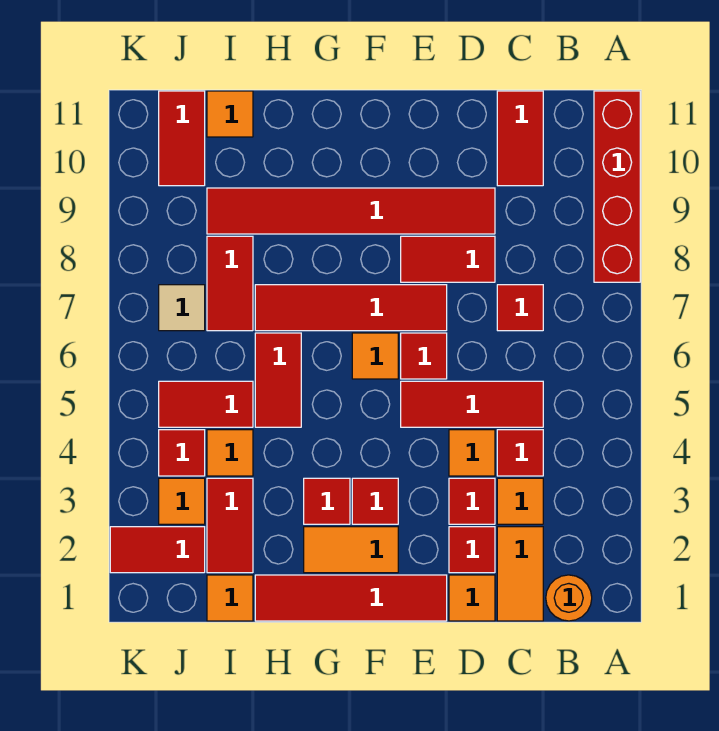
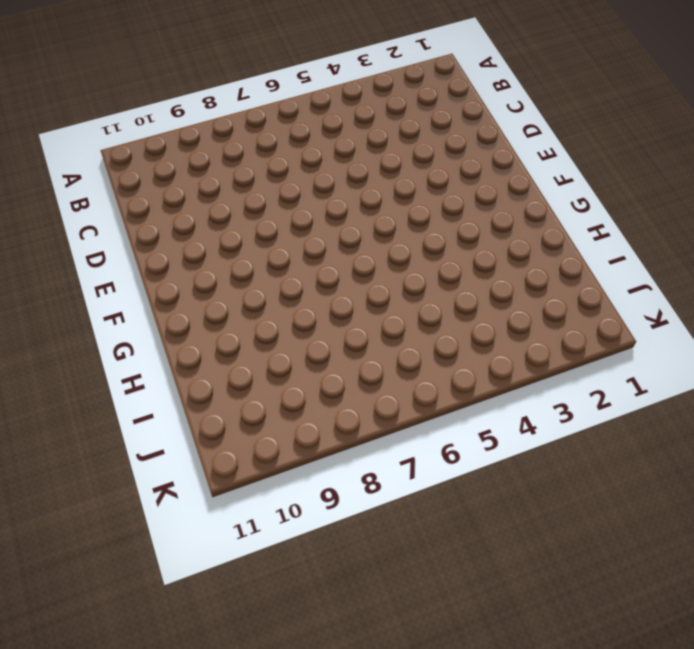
none -> red 1x4 brick [594,91,640,282]
none -> orange 1x1 round brick [546,575,592,621]
none -> orange 1x2 tile [497,527,543,621]
none -> orange 1x1 tile [497,478,543,524]

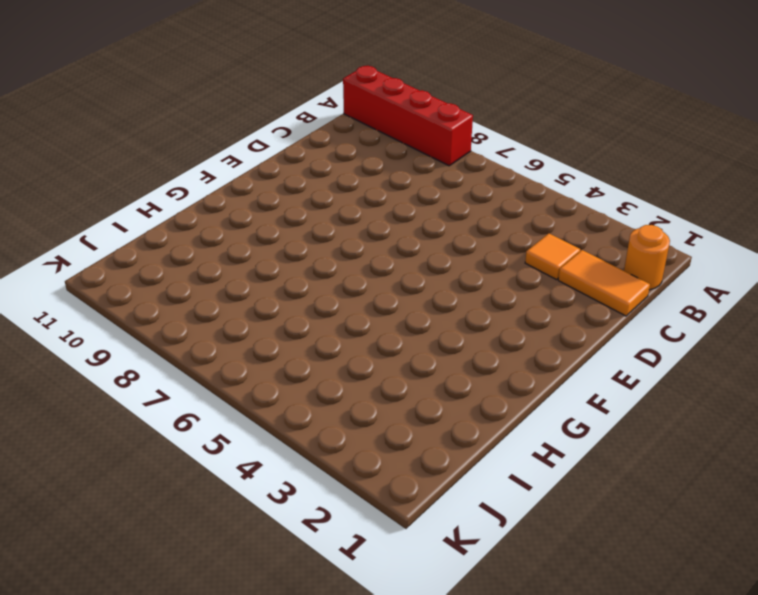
none -> red 1x1 tile [497,430,543,476]
none -> red 1x3 tile [401,381,543,427]
none -> red 1x1 tile [497,285,543,331]
none -> red 1x2 tile [497,91,543,186]

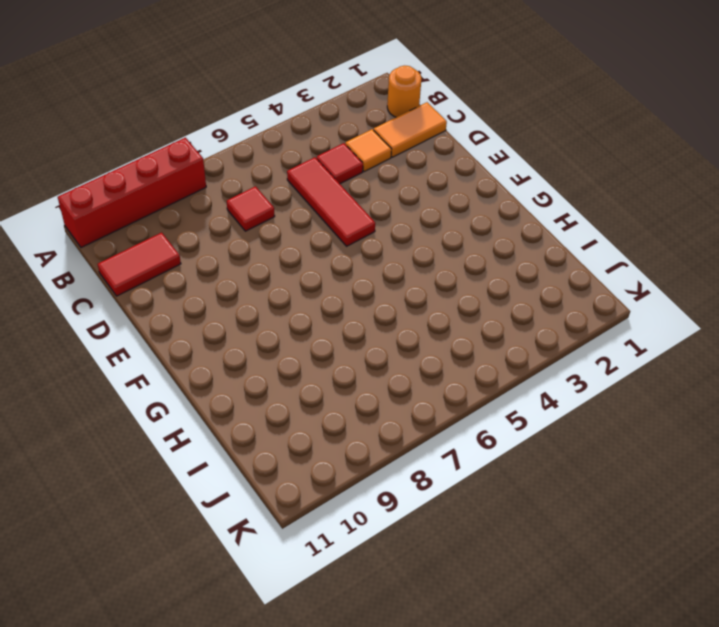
none -> orange 1x1 tile [449,575,495,621]
none -> red 1x1 tile [449,527,495,573]
none -> red 1x1 tile [449,478,495,524]
none -> orange 1x1 tile [449,430,495,476]

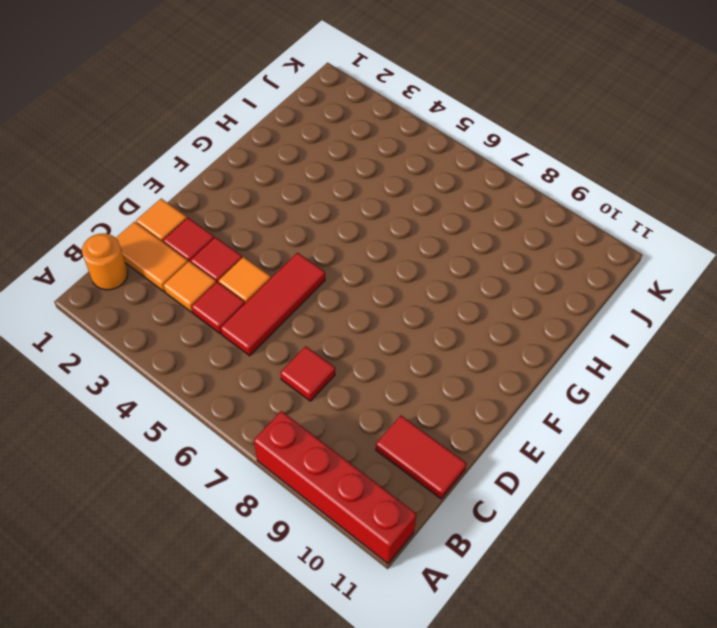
none -> red 1x2 tile [401,236,495,282]
none -> red 1x6 tile [207,188,495,234]
none -> red 1x4 tile [255,575,447,621]
none -> red 1x1 tile [401,333,447,379]

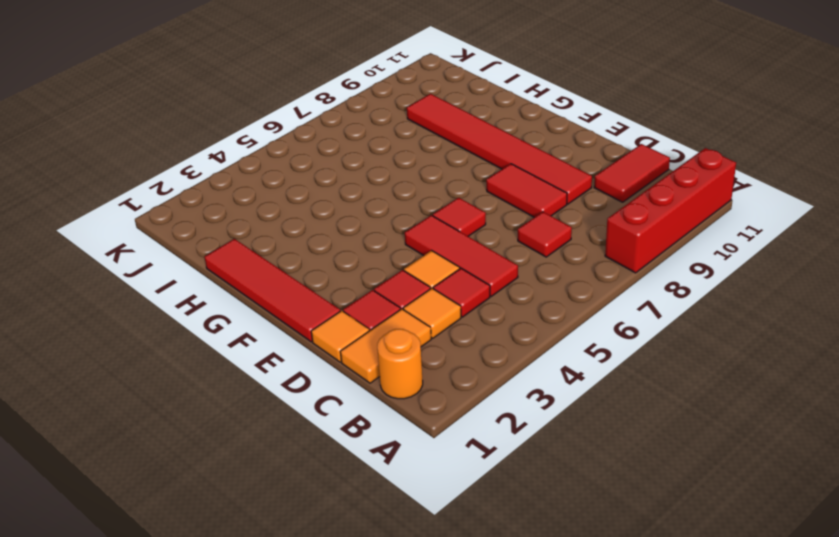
none -> red 1x4 tile [255,285,447,331]
none -> orange 1x2 tile [304,527,398,573]
none -> red 1x1 tile [352,478,398,524]
none -> orange 1x1 tile [352,333,398,379]

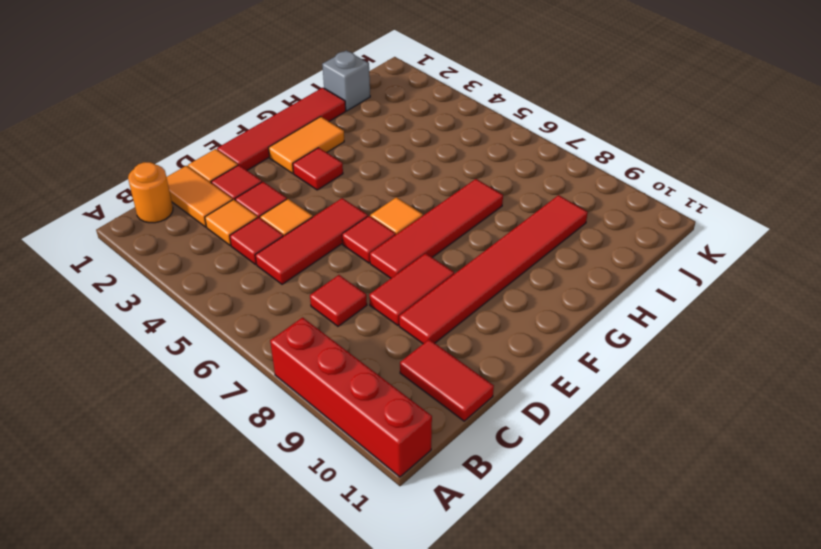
grey 1x1 brick [322,51,370,111] -> orange 1x1 tile [207,575,253,621]
none -> red 1x1 tile [304,478,350,524]
none -> red 1x2 tile [255,333,301,427]
none -> red 1x2 tile [207,478,253,573]
none -> orange 1x1 tile [207,430,253,476]

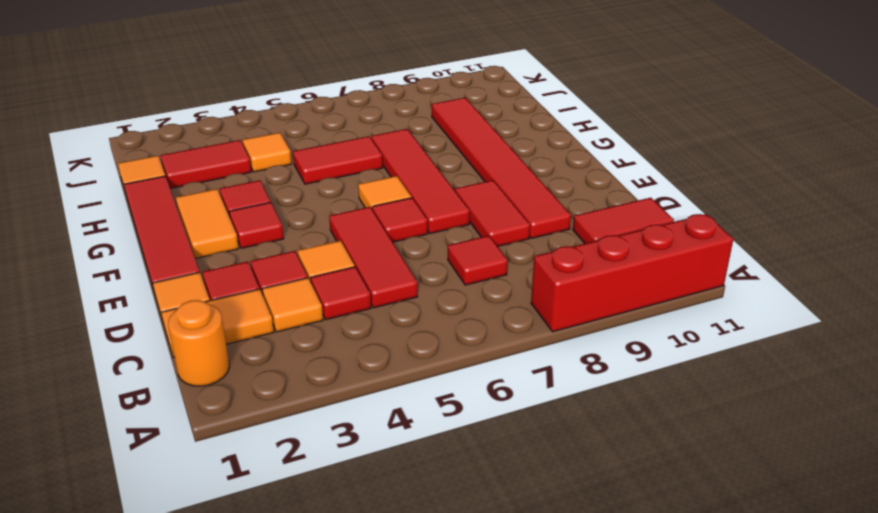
none -> red 1x2 tile [159,381,253,427]
none -> red 1x2 tile [207,236,253,331]
none -> orange 1x1 tile [207,91,253,137]
none -> red 1x2 tile [110,527,205,573]

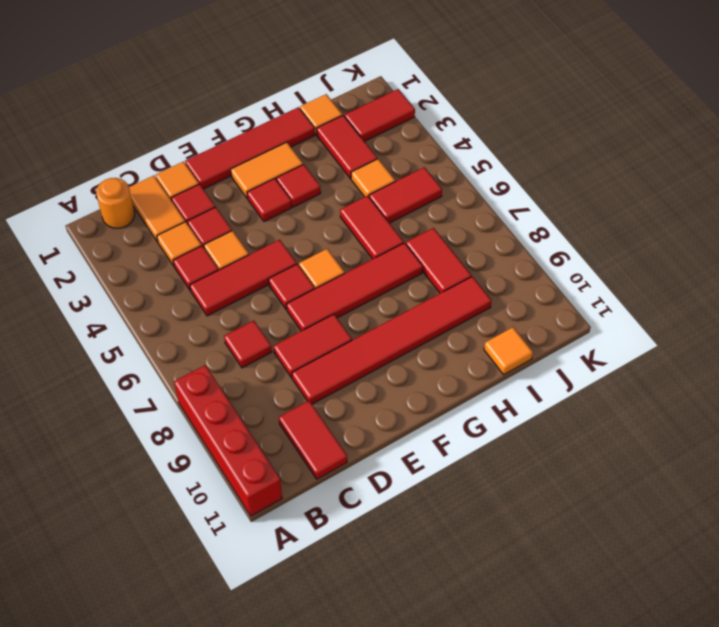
none -> orange 1x1 tile [159,478,205,524]
none -> red 1x1 tile [159,430,205,476]
none -> tan 1x1 tile [159,285,205,331]
none -> red 1x2 tile [159,91,205,186]

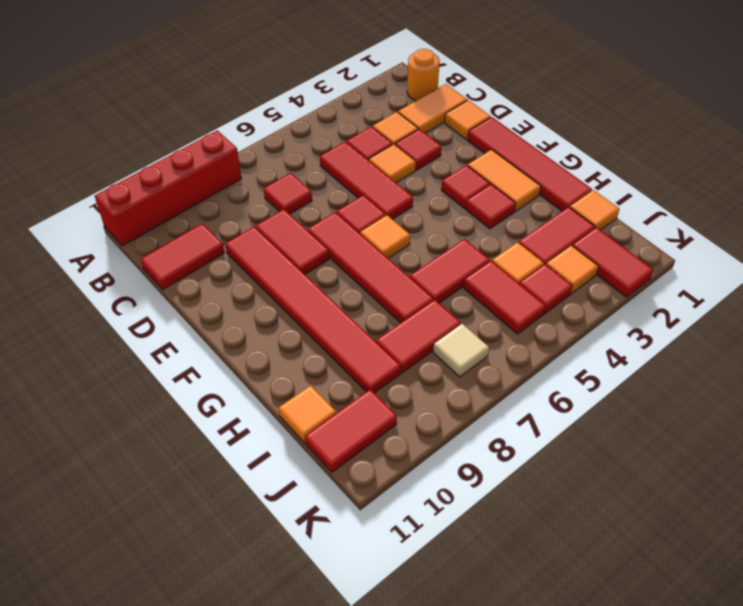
none -> red 1x1 tile [449,527,495,573]

